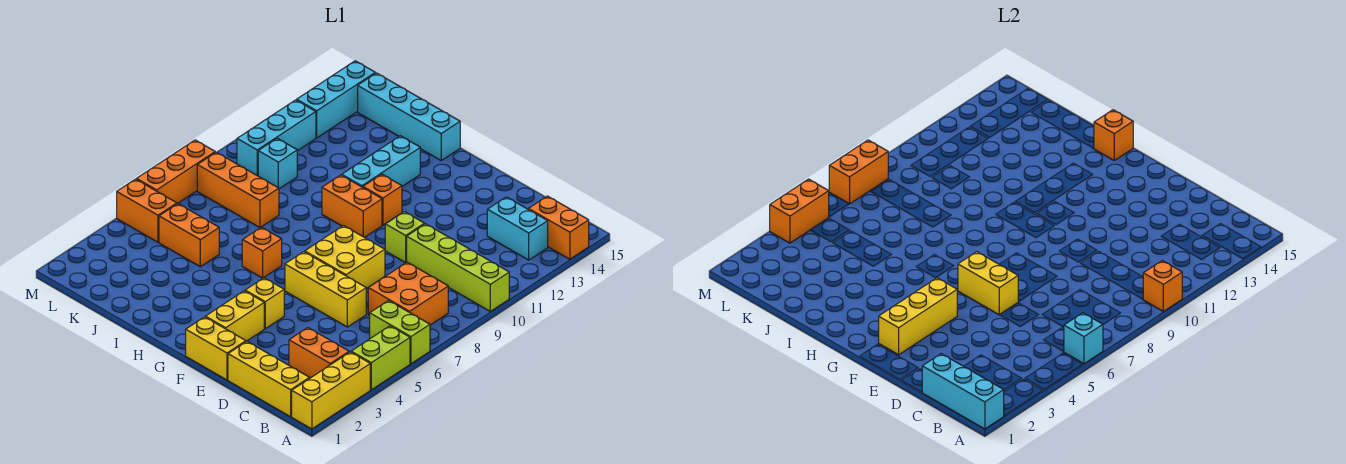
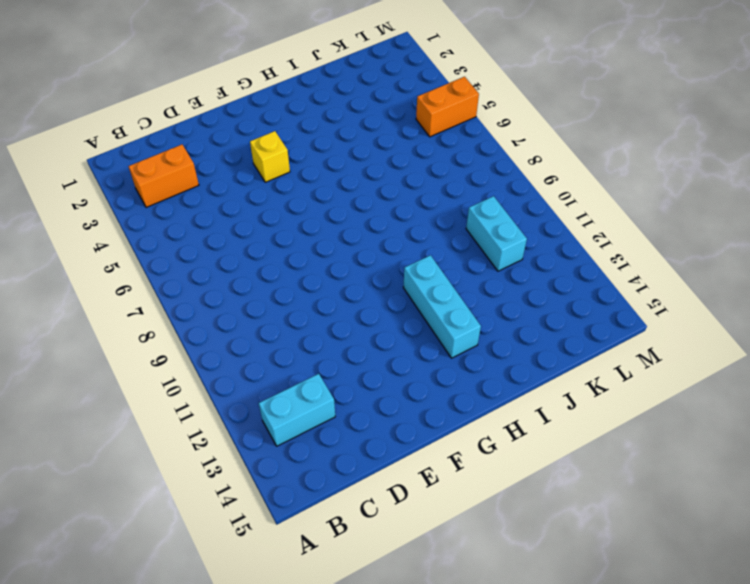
cyan 1x2 brick [466,196,527,271] -> cyan 1x1 brick [258,138,297,189]
none -> yellow 1x3 brick [292,352,370,429]
none -> lime 1x2 brick [351,326,410,390]
none -> lime 1x2 brick [370,301,430,364]
none -> lime 1x4 brick [407,224,509,311]

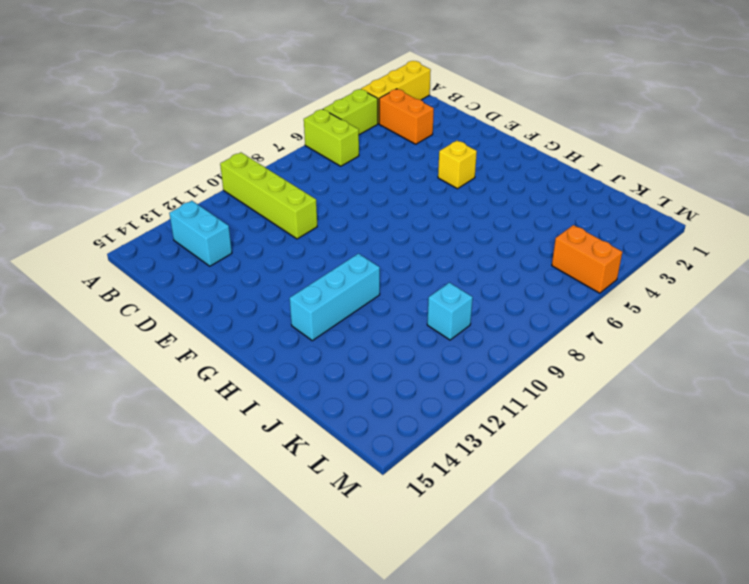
none -> orange 1x2 brick [528,196,589,259]
none -> yellow 1x3 brick [228,341,310,417]
none -> orange 2x2 brick [368,262,448,325]
none -> yellow 1x3 brick [285,252,366,327]

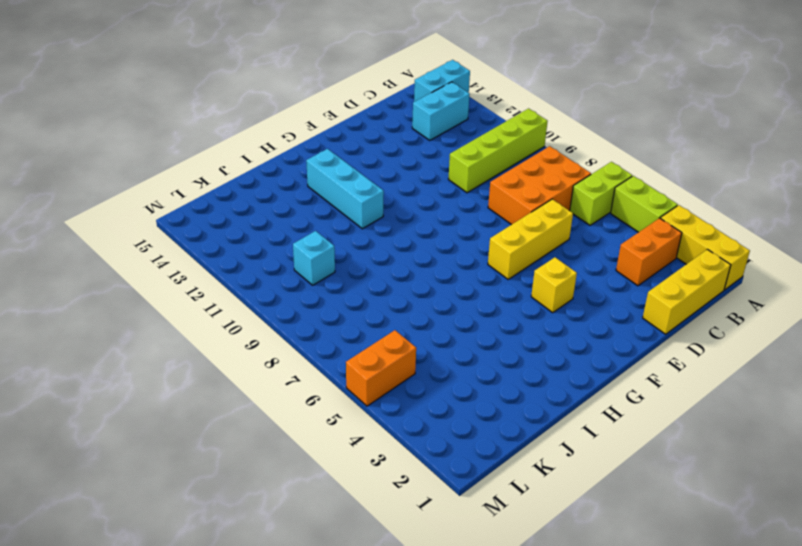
cyan 1x2 brick [414,60,470,102] -> orange 1x2 brick [528,196,589,259]
orange 2x3 brick [488,146,591,225] -> orange 2x2 brick [368,262,448,325]
none -> yellow 1x2 brick [186,317,246,380]
none -> yellow 2x2 brick [305,226,385,289]
none -> lime 1x1 brick [385,212,425,262]
none -> yellow 1x2 brick [206,291,264,341]

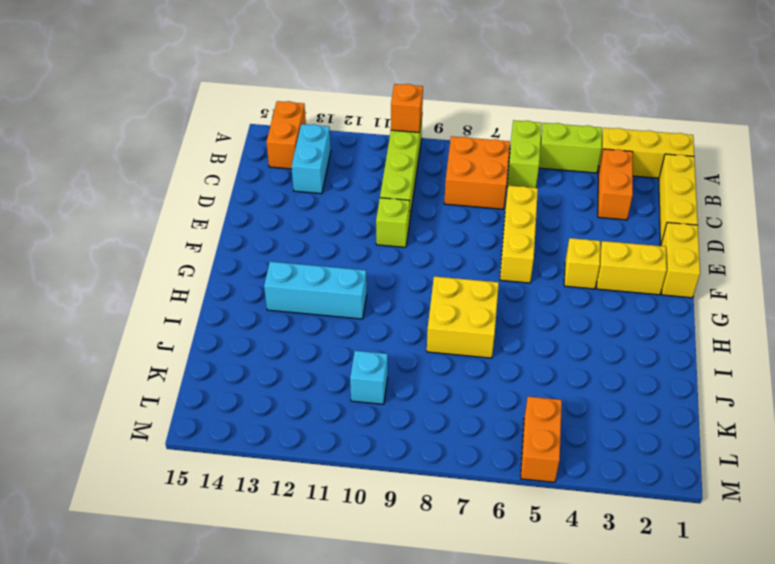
yellow 2x2 brick [427,276,499,358] -> yellow 2x2 brick moved to [305,226,385,289]
none -> orange 1x2 brick [322,175,382,238]
none -> orange 1x1 brick [363,174,402,225]
none -> orange 1x1 brick [242,227,282,278]
none -> cyan 1x4 brick [358,73,460,160]

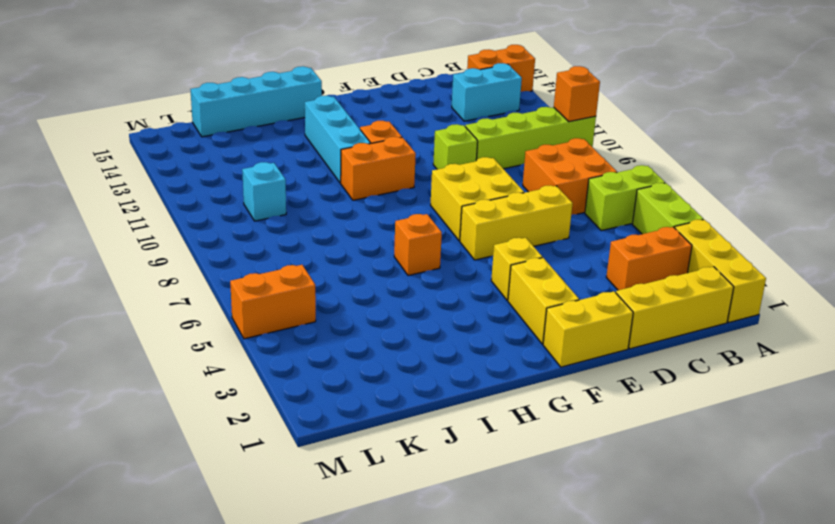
none -> orange 1x2 brick [159,204,219,267]
none -> orange 1x3 brick [197,152,279,228]
none -> cyan 1x3 brick [237,100,316,176]
none -> cyan 1x3 brick [297,61,375,138]

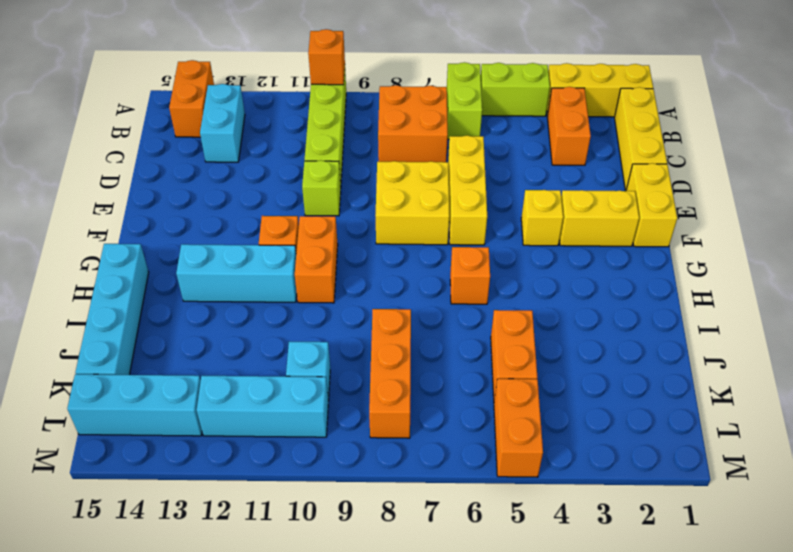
none -> orange 1x3 brick [137,140,215,204]
none -> cyan 1x3 brick [922,354,1004,429]
none -> cyan 1x1 brick [1064,313,1103,364]
none -> yellow 1x2 brick [958,252,1018,315]

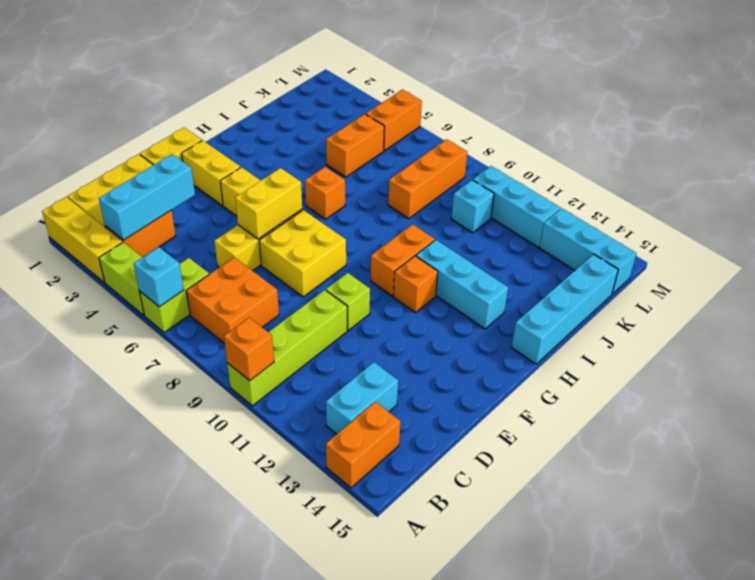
cyan 1x3 brick [99,154,195,240] -> cyan 1x3 brick moved to [922,354,1004,429]
none -> orange 1x3 brick [137,140,215,204]
none -> yellow 1x3 brick [879,278,957,355]
none -> orange 1x1 brick [1094,110,1133,160]
none -> orange 1x2 brick [770,179,829,243]

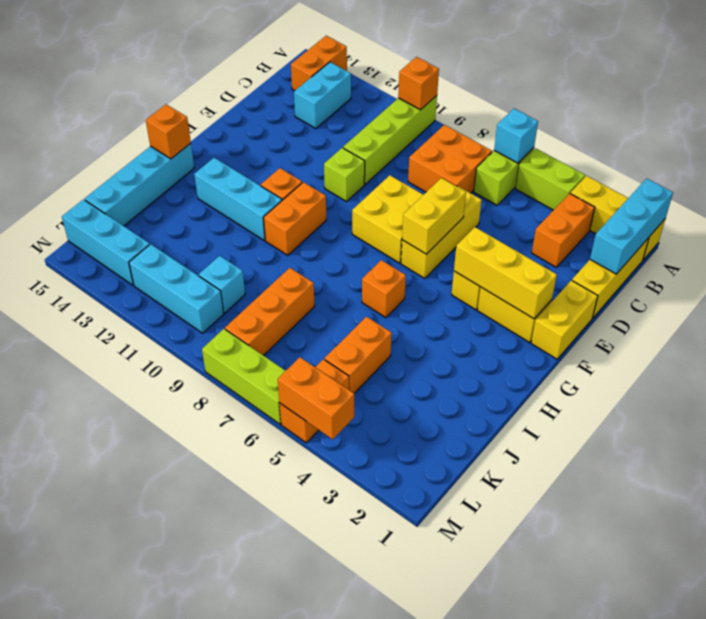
lime 1x3 brick [202,329,285,424] -> orange 1x3 brick [137,140,215,204]
none -> orange 1x2 brick [829,140,888,204]

